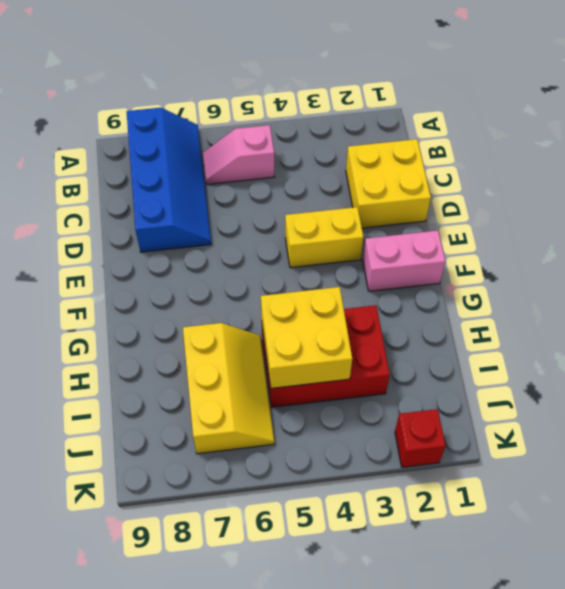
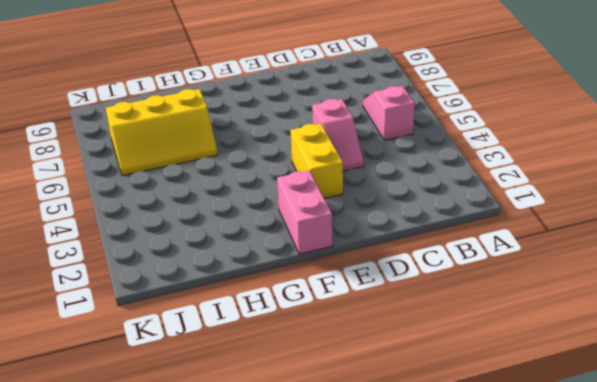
pink 1x2 slope [312,99,364,171] -> none
none -> blue 2x4 slope [127,108,211,252]
none -> yellow 2x2 brick [346,139,431,228]

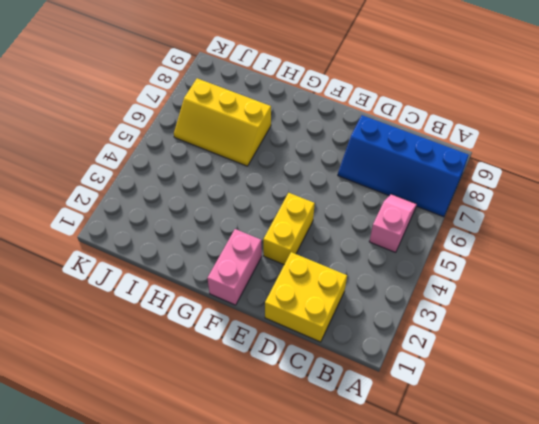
none -> red 2x3 brick [262,305,390,407]
none -> red 1x1 brick [395,409,446,467]

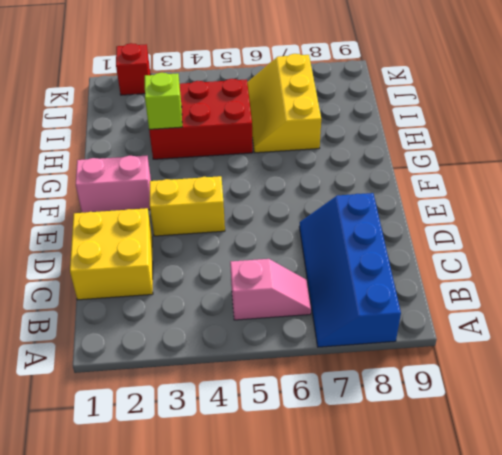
lime 1x1 brick [145,73,182,129] -> none
none -> yellow 2x2 brick [261,287,352,388]

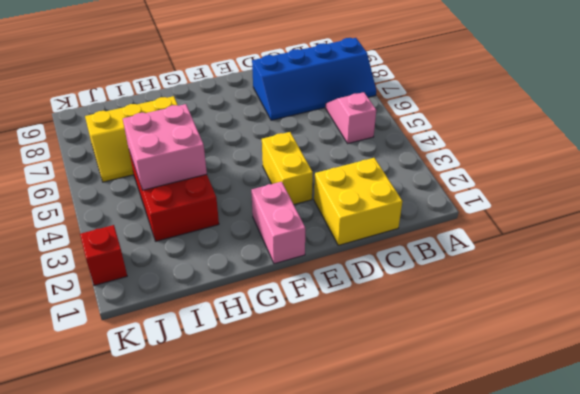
pink 2x2 brick [123,104,207,190] -> yellow 2x2 brick [261,287,352,388]

